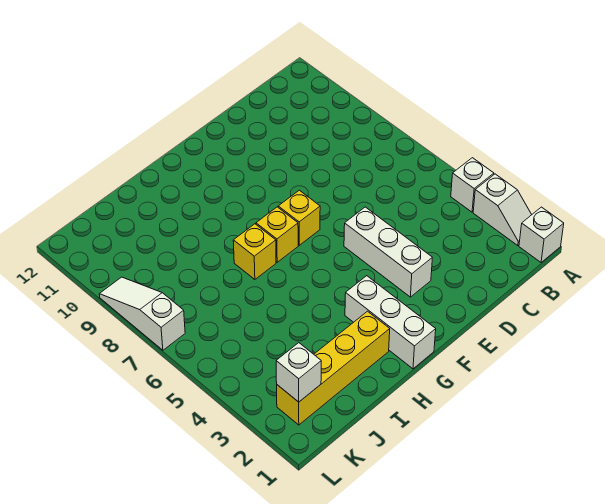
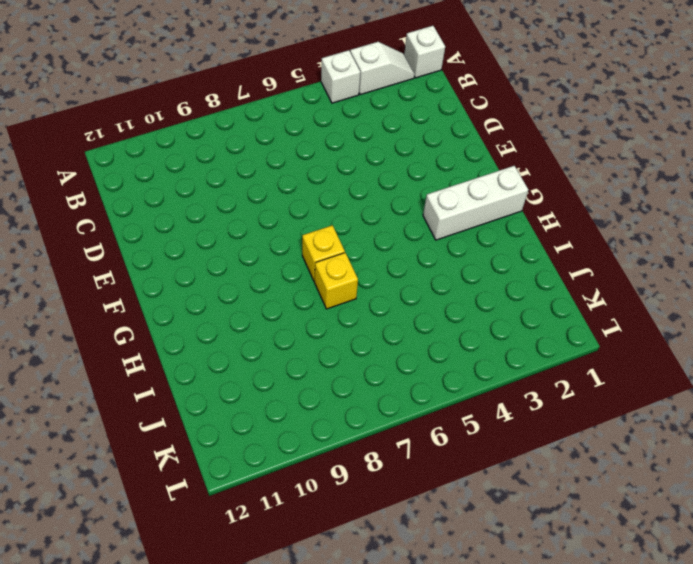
none -> white 1x3 brick [344,207,432,297]
none -> yellow 1x1 brick [278,190,320,245]

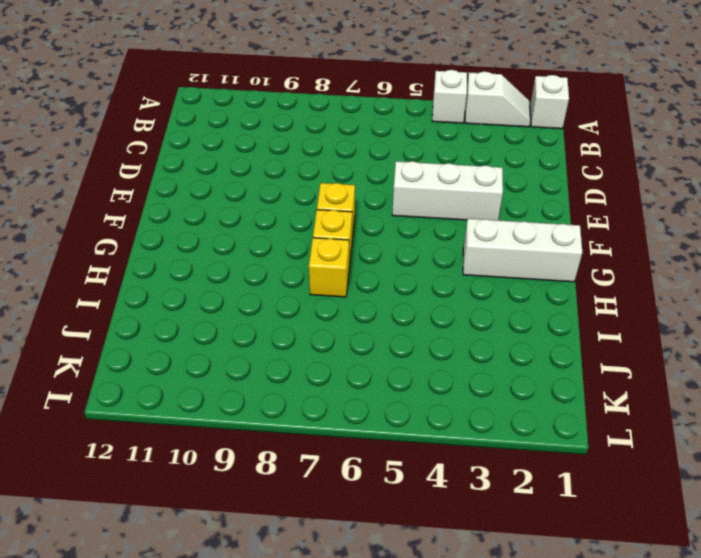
none -> yellow 1x4 brick [277,311,390,425]
none -> white 1x3 slope [99,277,185,350]

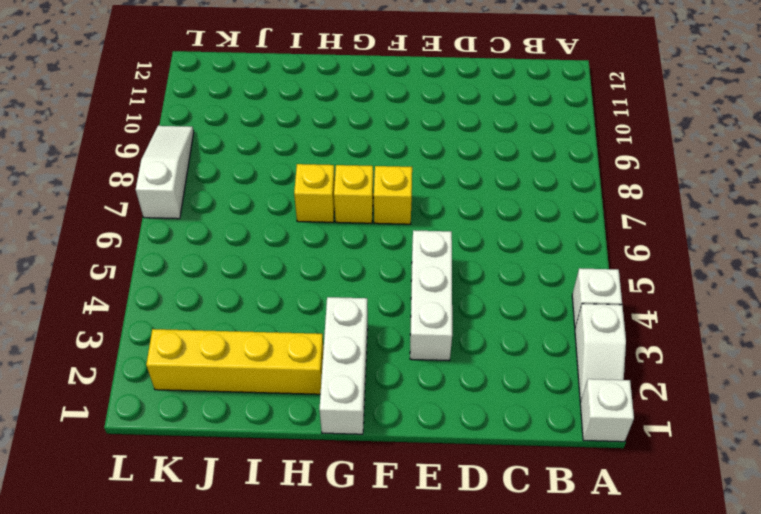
none -> white 1x1 brick [276,343,321,402]

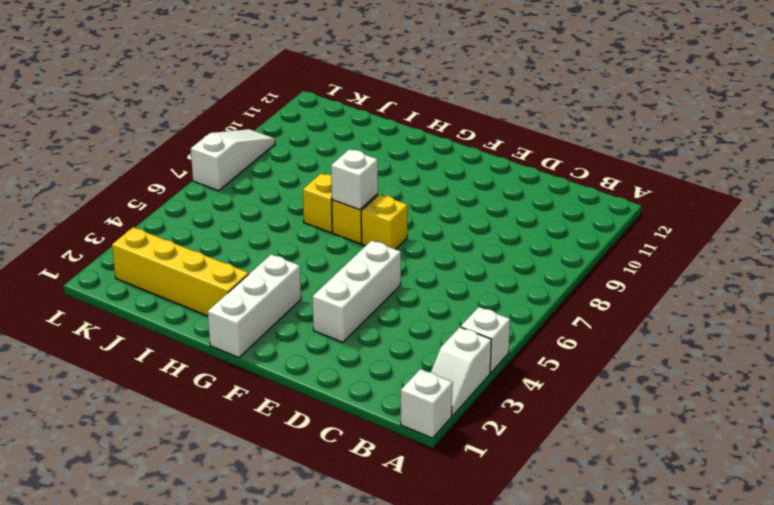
white 1x1 brick [331,149,378,210] -> white 1x1 brick moved to [276,343,321,402]

